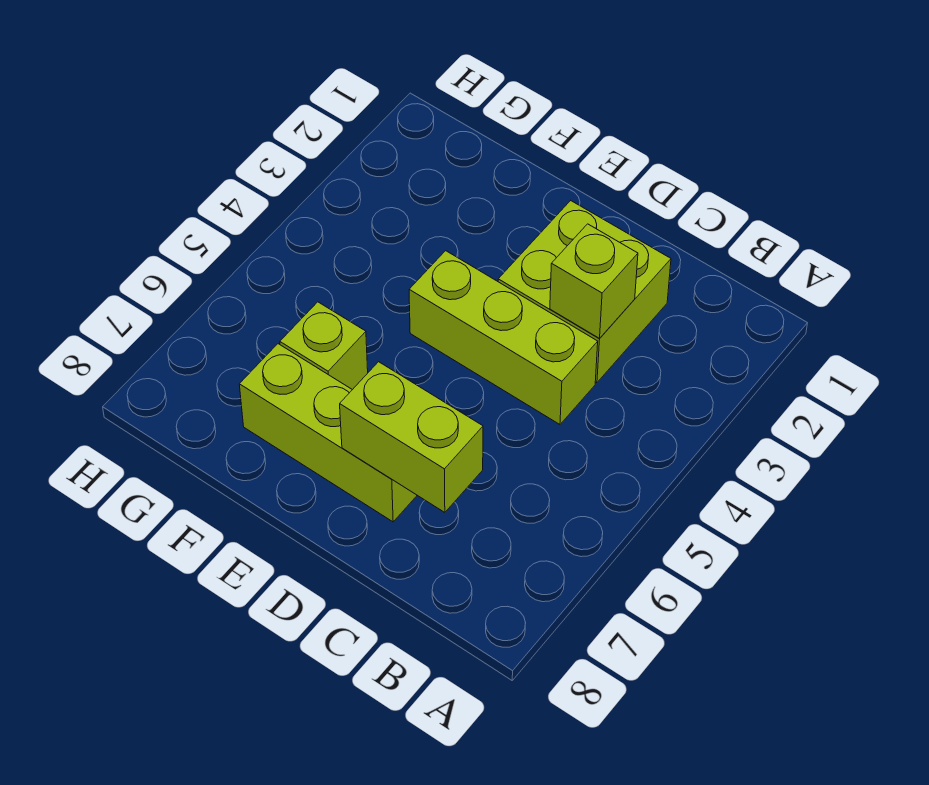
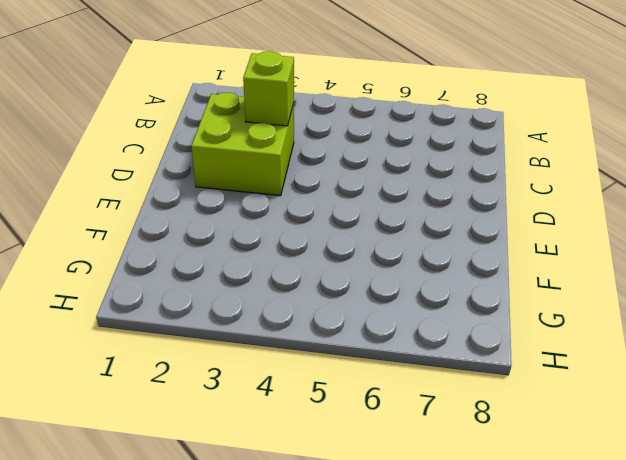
none -> lime 1x3 brick [409,251,598,424]
none -> lime 1x3 brick [239,344,417,522]

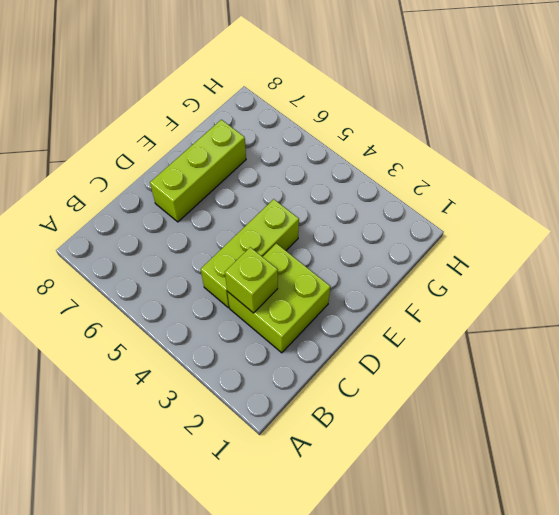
none -> lime 1x1 brick [280,302,368,390]
none -> lime 1x2 brick [340,362,483,512]

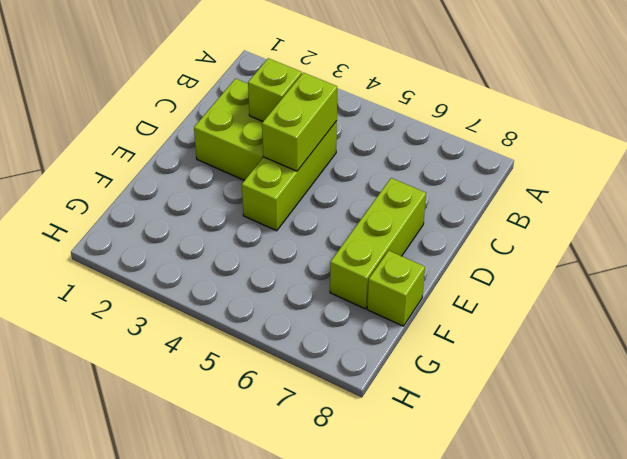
lime 1x2 brick [262,73,337,171] -> lime 1x2 brick moved to [340,362,483,512]
lime 1x1 brick [367,251,425,326] -> lime 1x1 brick moved to [280,302,368,390]

